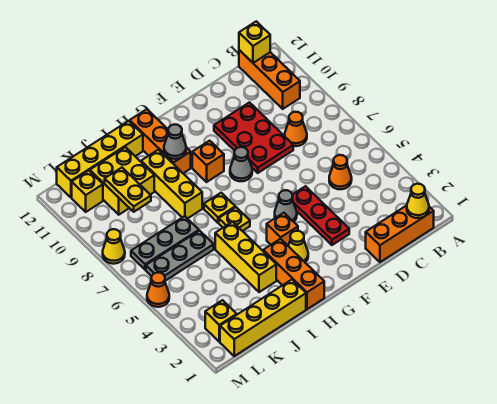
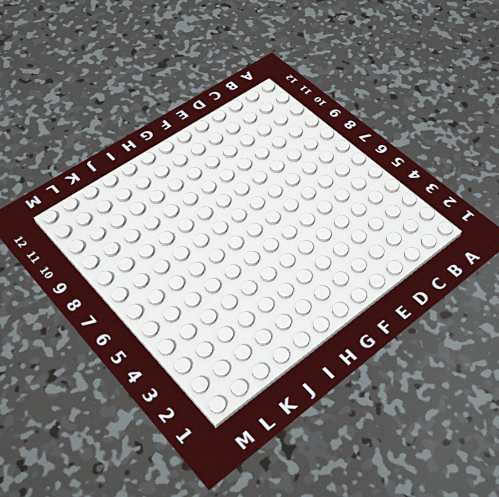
none -> orange 1x3 brick [366,205,434,262]
none -> orange 1x3 brick [239,50,300,109]
none -> orange 1x1 cone [329,155,352,189]
none -> orange 1x1 cone [285,112,307,146]

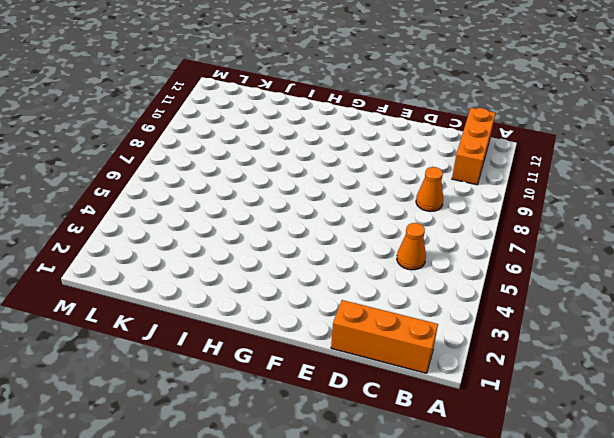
none -> red 2x3 plate [214,102,293,173]
none -> red 1x3 plate [292,186,349,245]
none -> grey 1x1 cone [275,190,297,222]
none -> grey 1x1 cone [230,147,252,181]

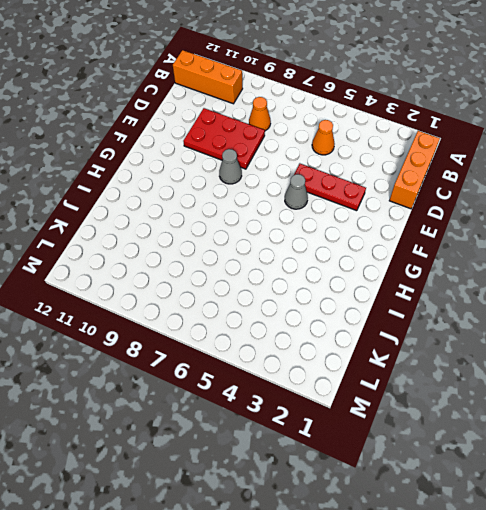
none -> yellow 1x1 cone [288,231,308,262]
none -> orange 1x1 brick [267,213,298,245]
none -> orange 1x1 brick [192,141,224,182]
none -> orange 1x3 brick [263,239,324,309]

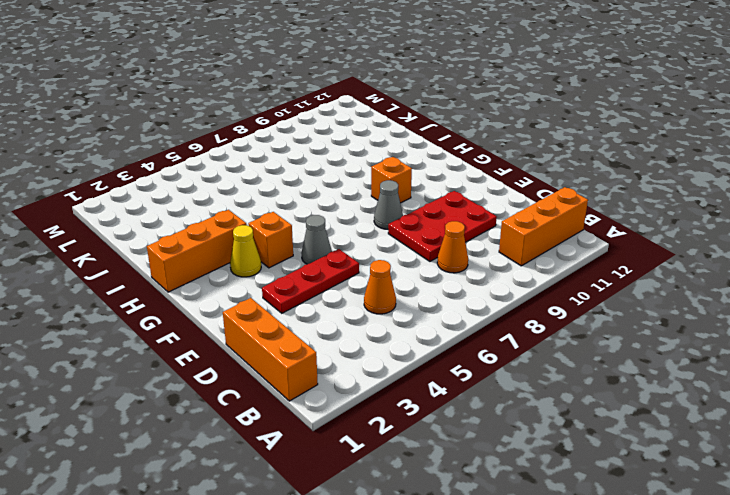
none -> yellow 1x1 plate [219,207,250,231]
none -> yellow 1x1 plate [204,193,235,223]
none -> orange 1x3 brick [130,109,191,173]
none -> yellow 1x4 brick [220,280,306,356]

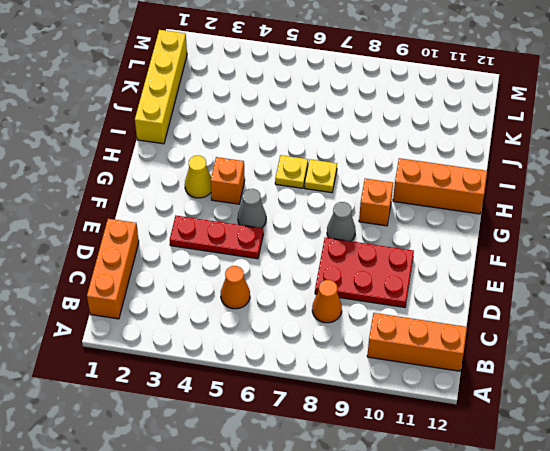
none -> orange 1x3 brick [263,239,324,309]
none -> yellow 1x3 brick [215,222,276,292]
none -> yellow 1x3 brick [141,150,202,219]
none -> yellow 1x4 brick [57,121,143,198]

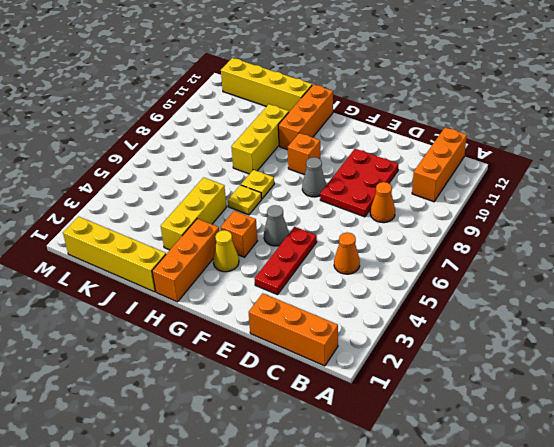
none -> grey 1x3 plate [146,231,214,281]
none -> grey 1x3 plate [131,216,199,270]
none -> yellow 2x2 brick [90,147,154,215]
none -> yellow 1x1 brick [205,300,237,342]

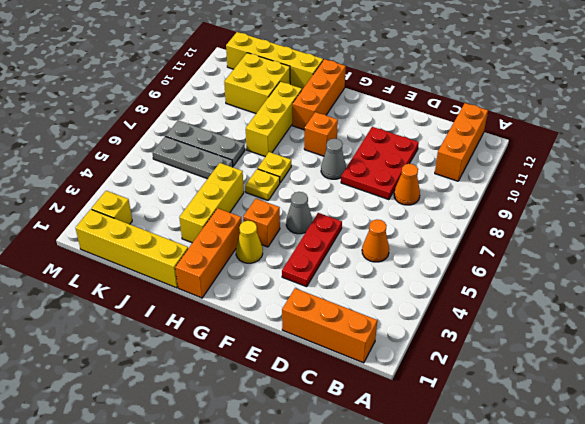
none -> yellow 1x1 brick [72,171,103,212]
none -> orange 1x1 cone [147,273,169,307]
none -> yellow 1x1 cone [103,229,125,264]
none -> yellow 1x1 cone [407,184,429,218]

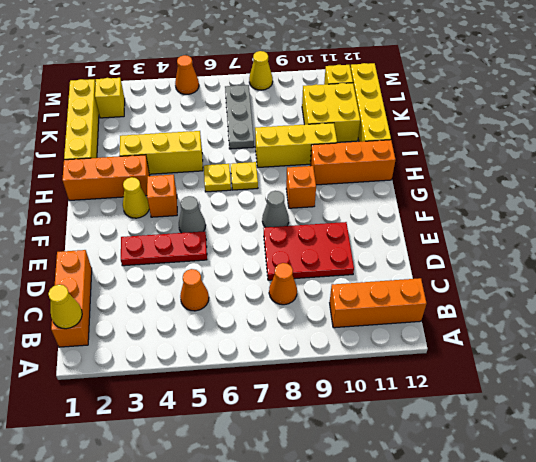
none -> grey 1x3 plate [146,231,214,281]
none -> yellow 1x1 brick [239,21,270,63]
none -> grey 1x1 cone [164,124,186,159]
none -> yellow 1x2 plate [105,168,151,212]

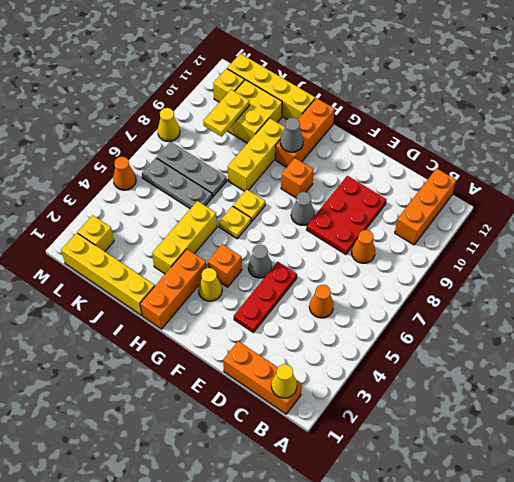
none -> yellow 1x1 brick [239,21,270,63]

